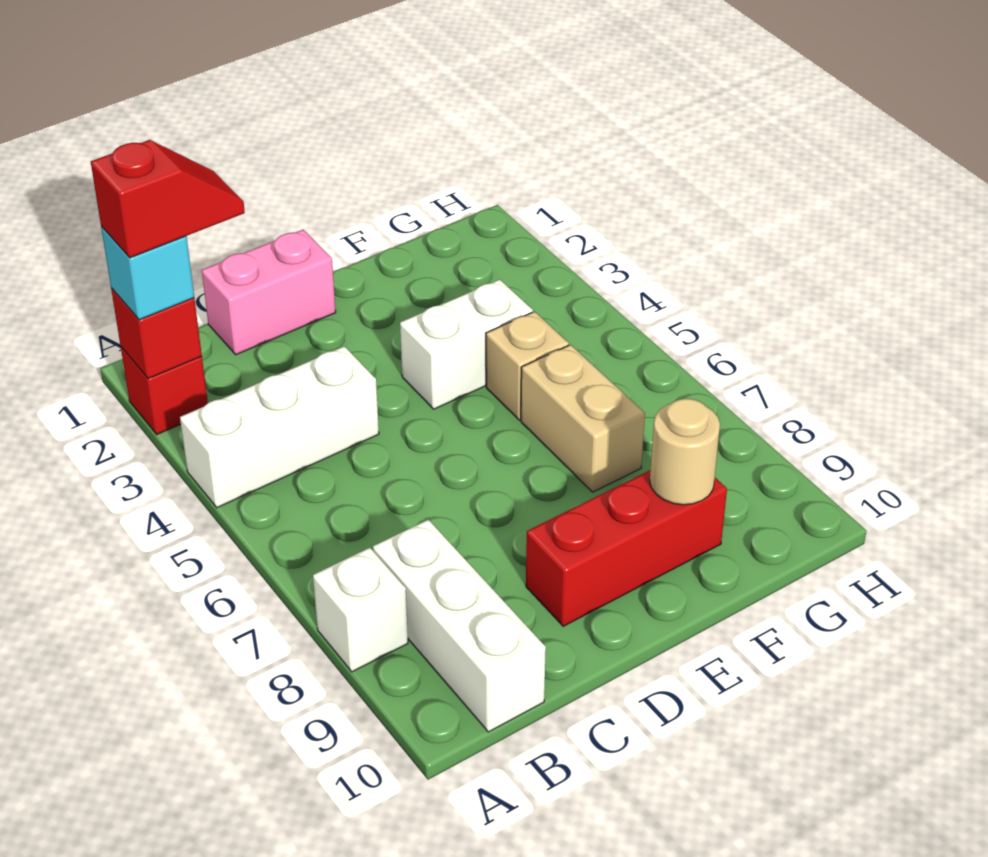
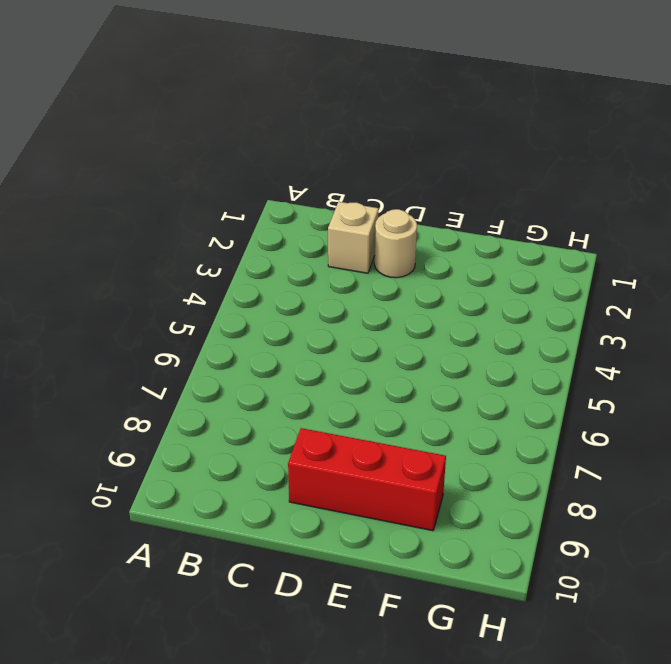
tan 1x1 brick [328,202,379,273] -> tan 1x1 brick moved to [486,312,569,420]
tan 1x1 round brick [374,209,417,278] -> tan 1x1 round brick moved to [650,399,720,505]
none -> red 1x1 brick [121,347,208,434]
none -> white 1x3 brick [180,346,379,508]
none -> white 1x1 brick [313,548,408,672]

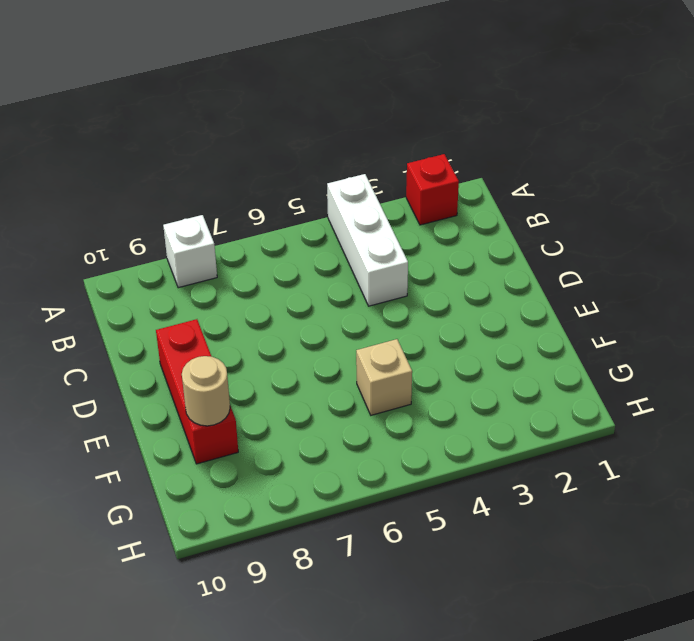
none -> white 1x3 brick [373,520,546,732]
none -> pink 1x2 brick [202,230,336,355]
none -> white 1x2 brick [400,280,533,409]

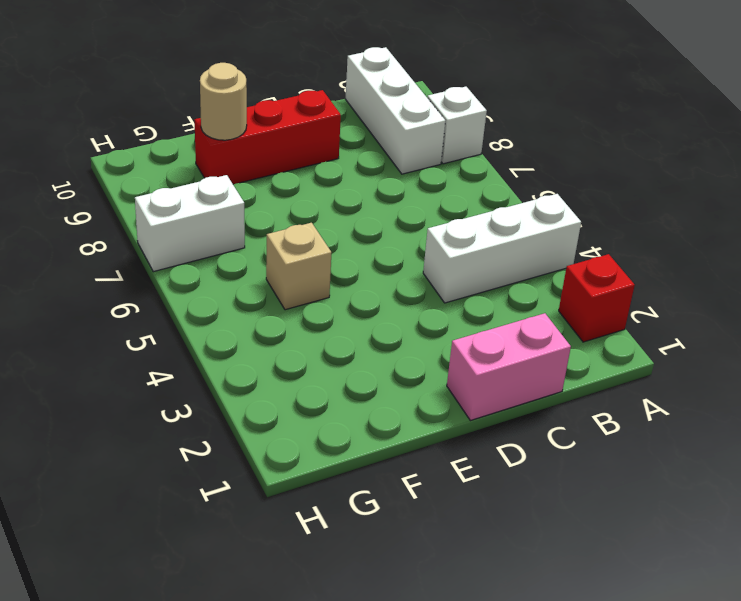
white 1x2 brick [135,175,245,272] -> white 1x2 brick moved to [400,280,533,409]
none -> tan 1x2 brick [521,345,645,492]
none -> red 1x1 brick [111,288,202,379]
none -> cyan 1x1 brick [101,226,194,320]

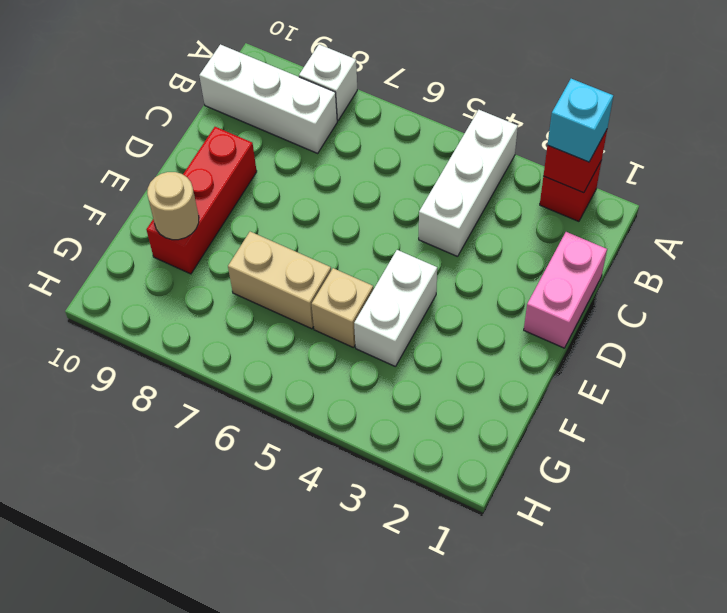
none -> red 1x2 slope [91,140,245,258]

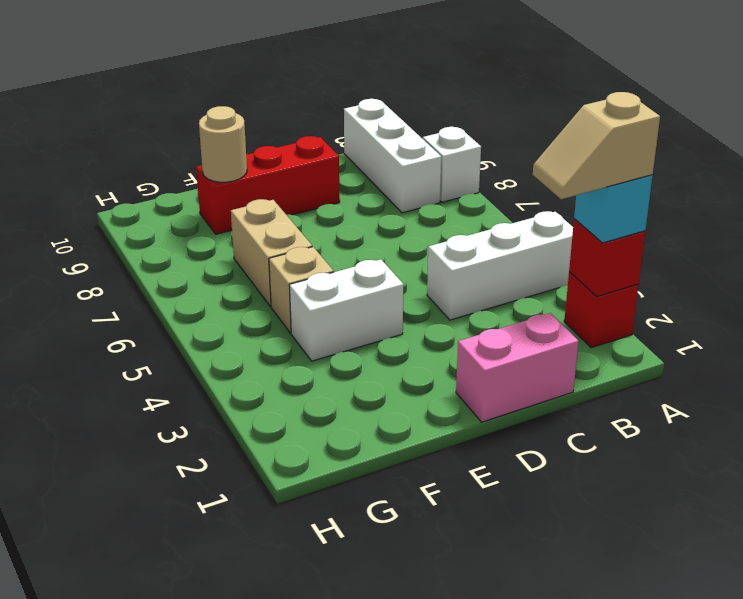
tan 1x2 slope [533,92,660,199] -> red 1x2 slope [91,140,245,258]

